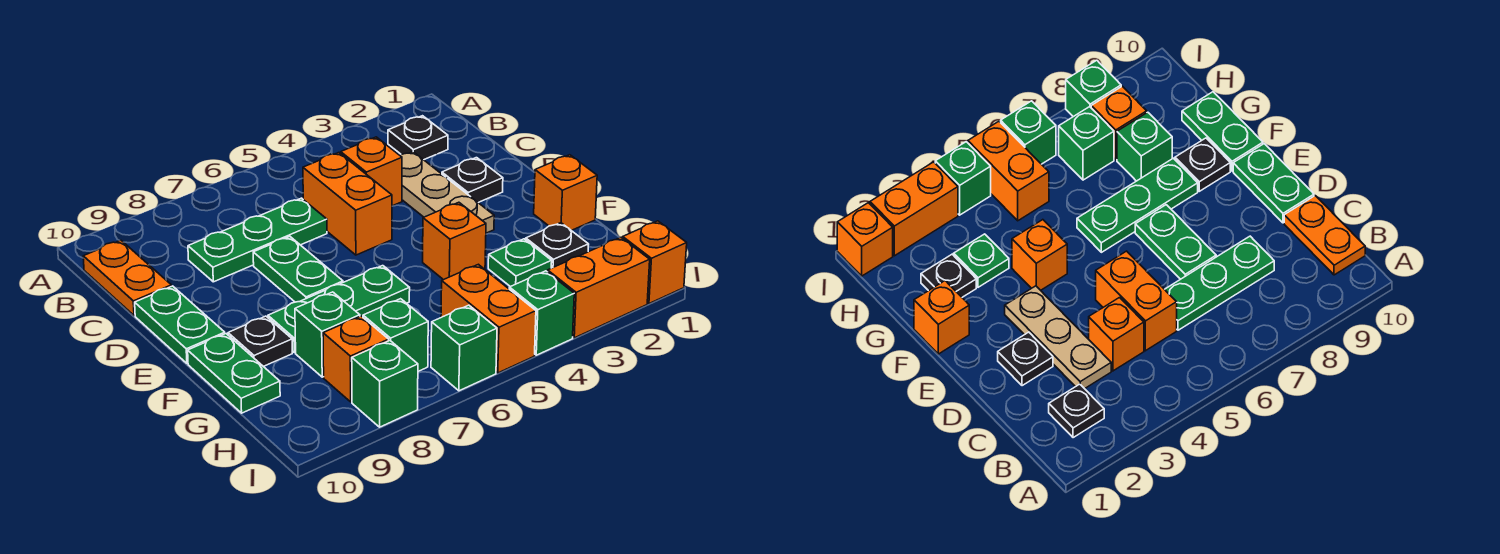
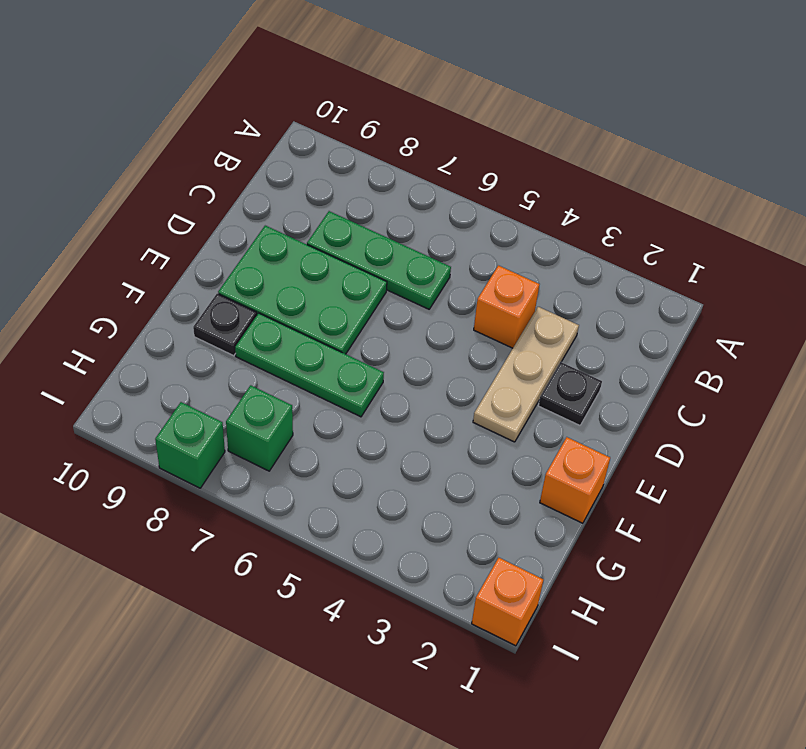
green 2x3 plate [218,226,387,354] -> green 1x2 plate [253,237,343,302]
none -> black 1x1 plate [388,116,448,160]
none -> orange 1x2 plate [83,240,172,316]
none -> orange 1x2 brick [303,153,392,255]

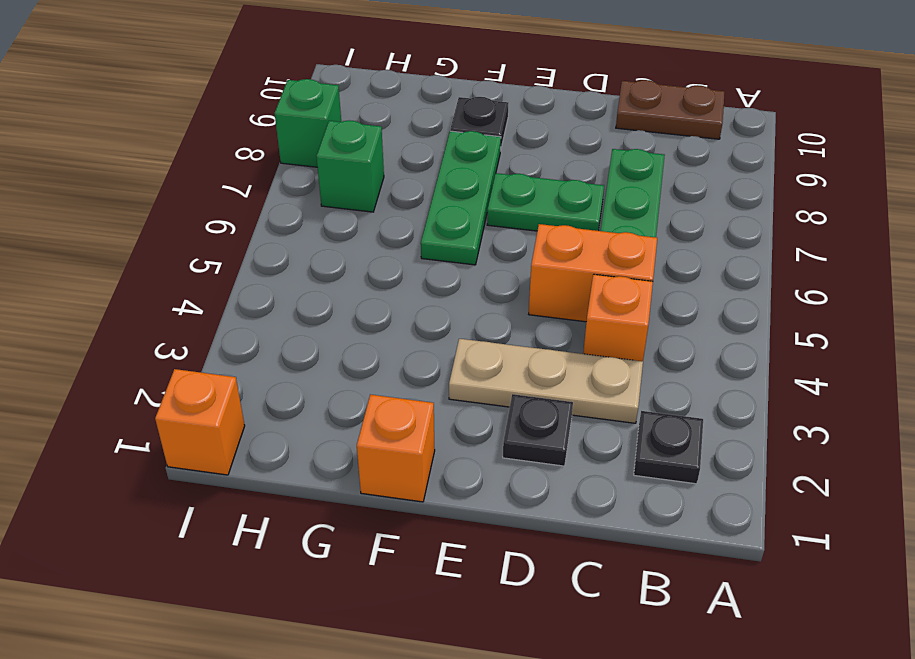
brown 1x2 plate [616,80,725,139] -> orange 1x2 plate [83,240,172,316]
none -> green 1x2 plate [135,286,225,363]
none -> orange 1x1 brick [423,202,486,280]
none -> green 1x2 plate [188,334,280,413]

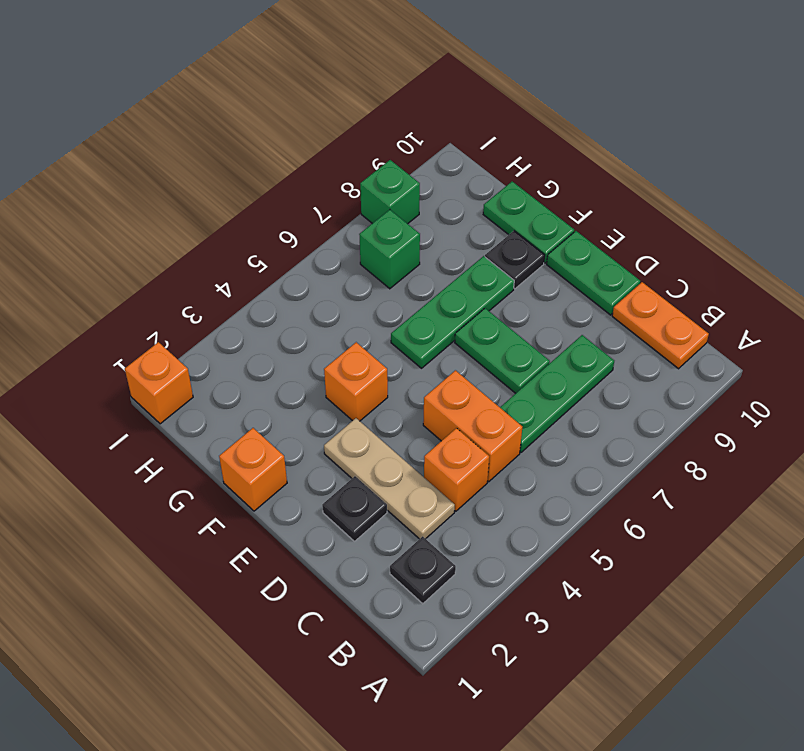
none -> black 1x1 plate [526,223,589,268]
none -> green 1x1 plate [488,239,552,287]
none -> green 1x1 brick [295,292,360,377]

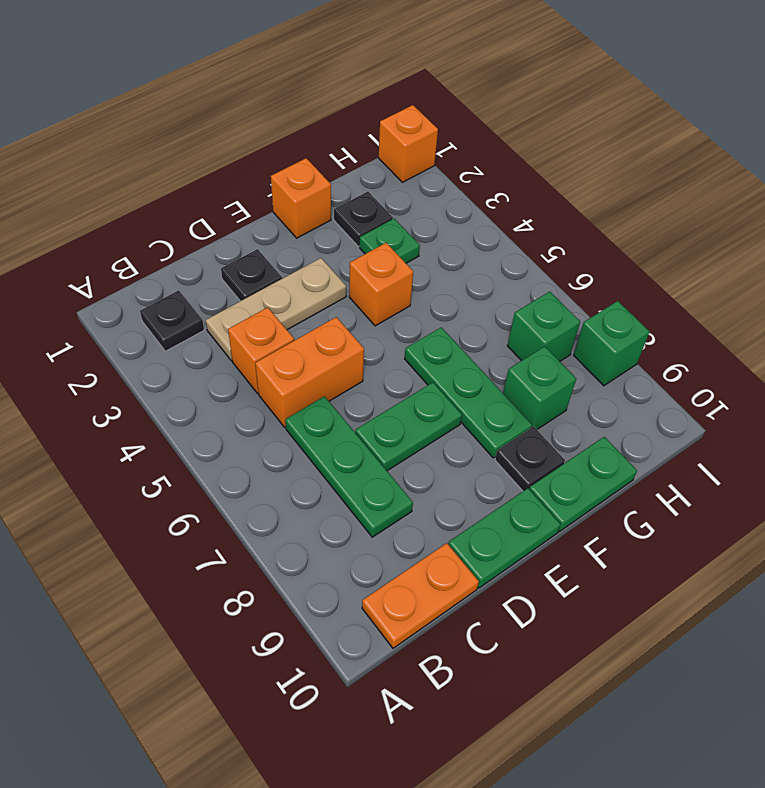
none -> orange 1x2 brick [441,264,536,373]
none -> orange 1x1 brick [323,316,389,402]
none -> orange 1x2 brick [548,238,650,338]

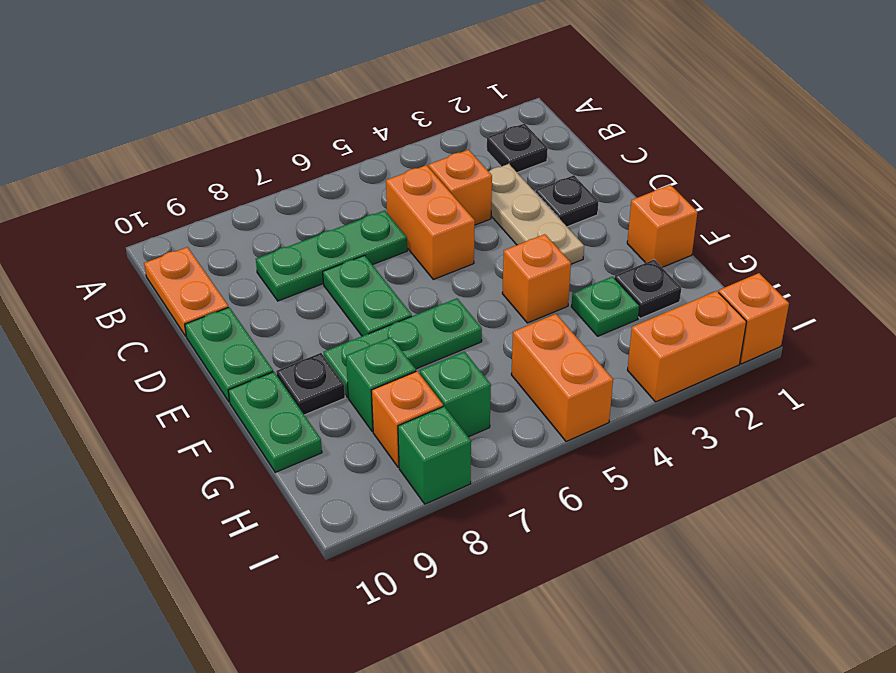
none -> green 1x1 brick [509,271,574,355]
none -> green 1x1 brick [431,305,497,391]

